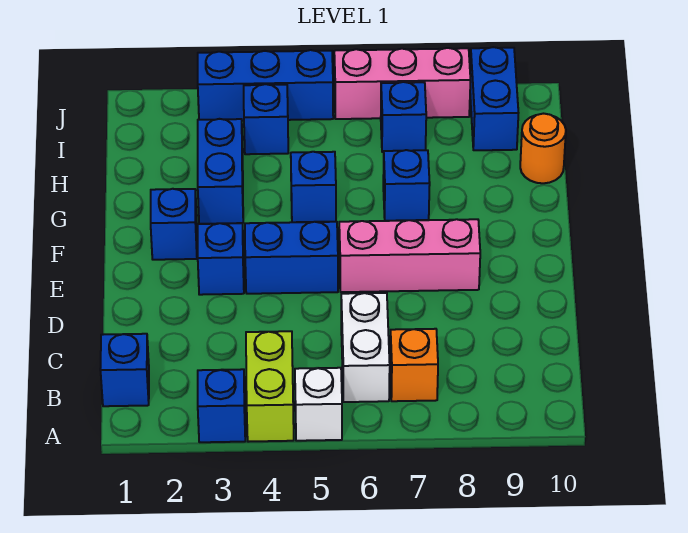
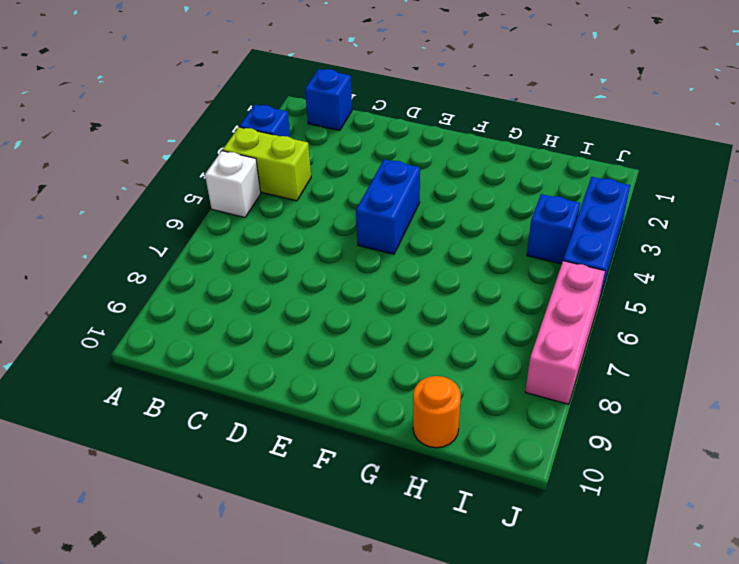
none -> white 1x2 brick [341,293,390,402]
none -> orange 1x1 brick [390,329,438,401]
none -> blue 1x1 brick [198,223,244,295]

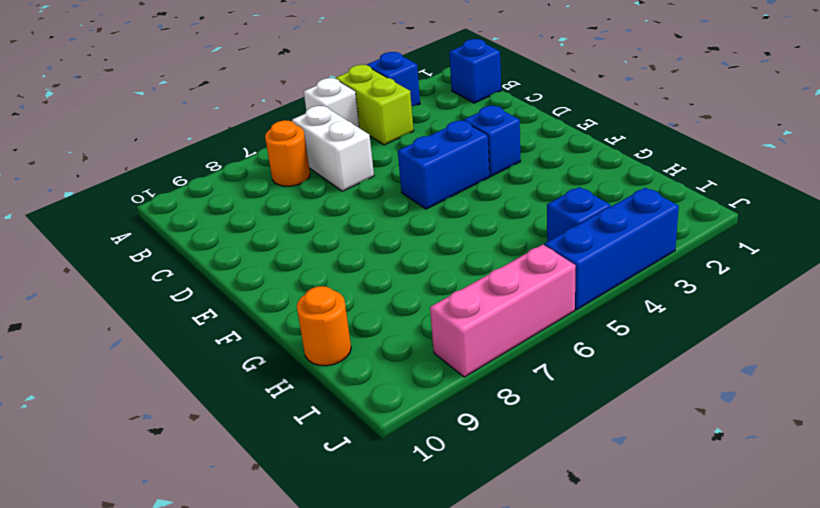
orange 1x1 round brick [265,120,310,186] -> orange 1x1 brick [390,329,438,401]
none -> pink 1x3 brick [339,219,480,292]
none -> blue 1x1 brick [151,189,197,260]
none -> blue 1x2 brick [198,119,243,224]

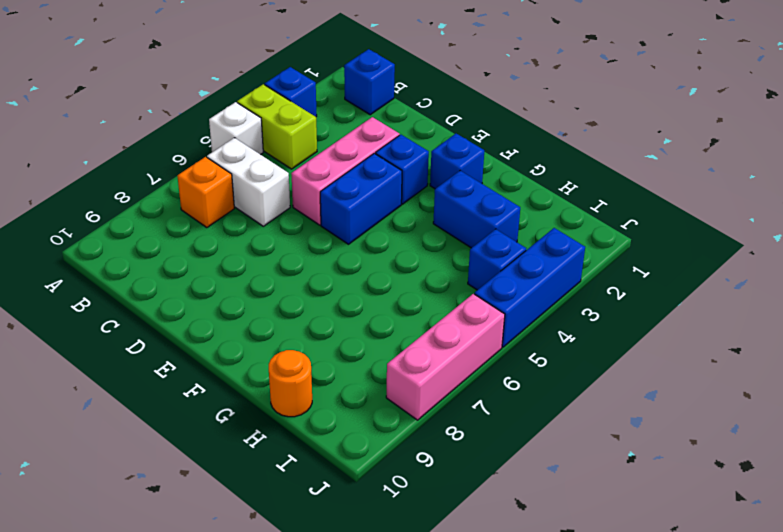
pink 1x3 brick [291,117,399,225] -> pink 1x3 brick moved to [339,219,480,292]
none -> blue 1x1 brick [291,152,336,222]
none -> blue 1x1 brick [383,150,430,221]
none -> blue 1x1 brick [381,82,426,152]

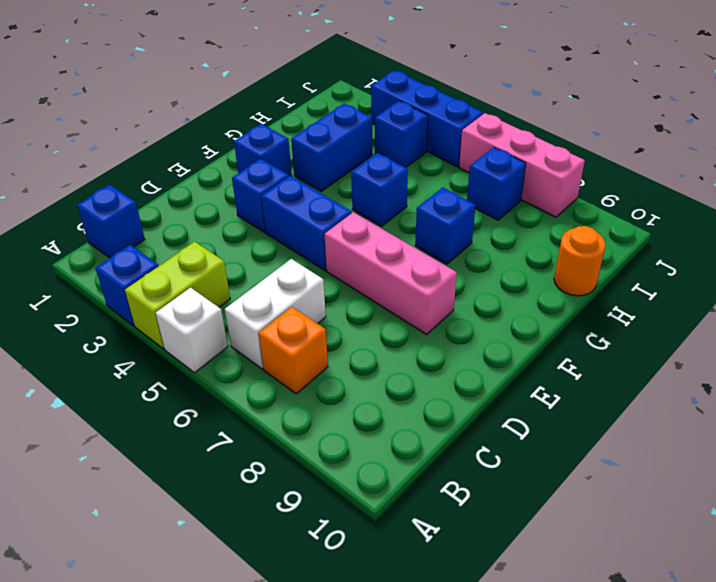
none -> blue 1x2 brick [470,47,518,150]

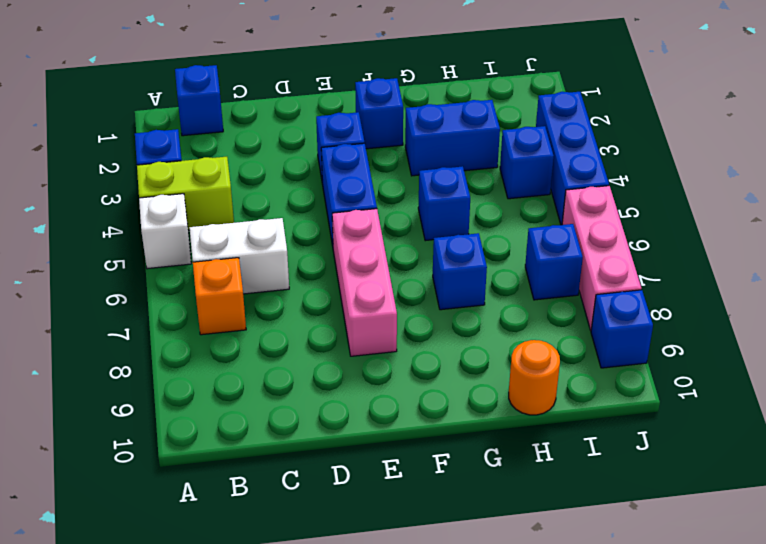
blue 1x1 brick [591,290,653,368] -> blue 1x2 brick [470,47,518,150]

